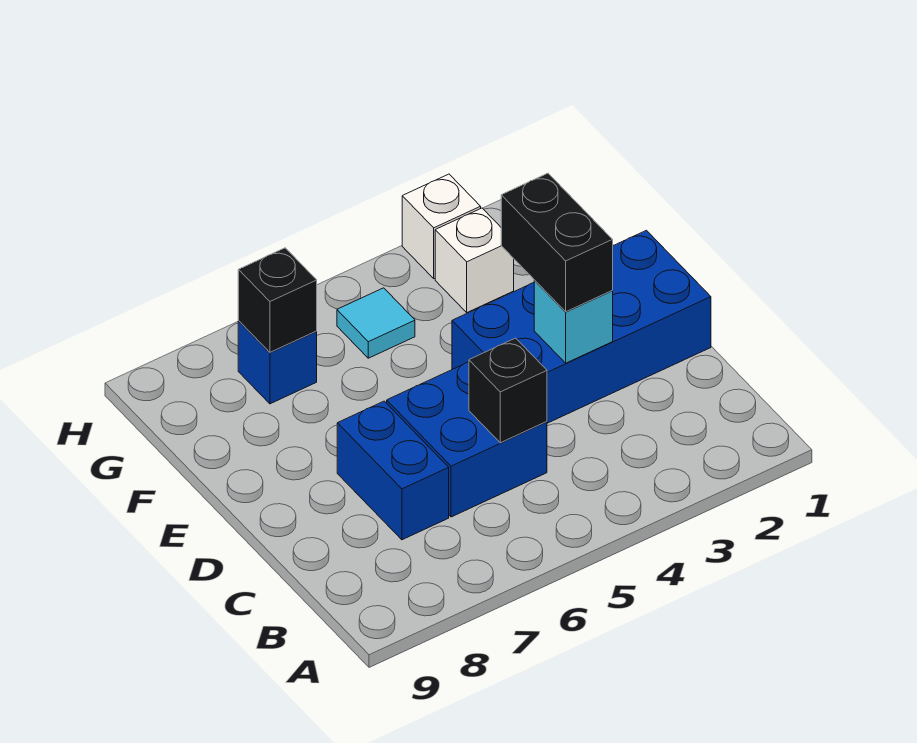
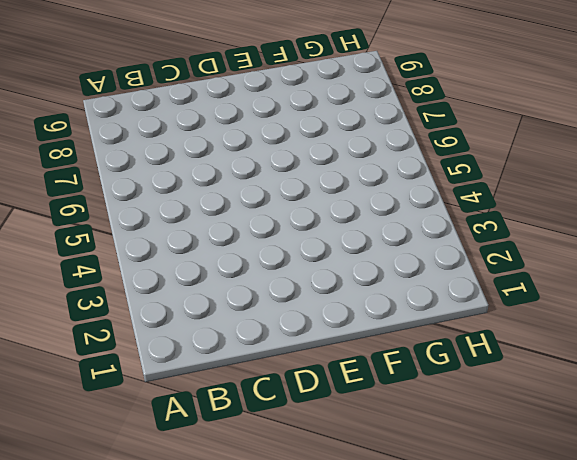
none -> blue 2x2 brick [387,362,547,517]
none -> blue 1x2 brick [337,401,449,540]

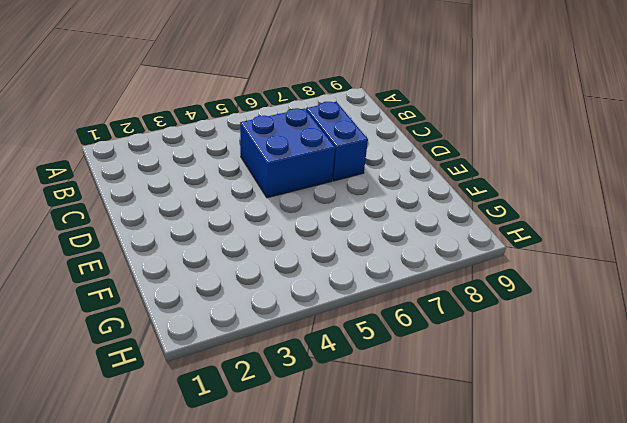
none -> blue 2x4 brick [452,230,711,423]
none -> white 1x1 brick [435,208,514,312]

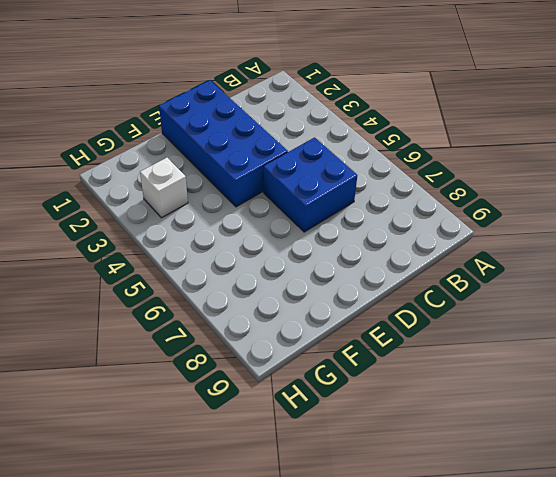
none -> blue 1x2 brick [337,401,449,540]
none -> cyan 1x1 tile [337,288,415,358]

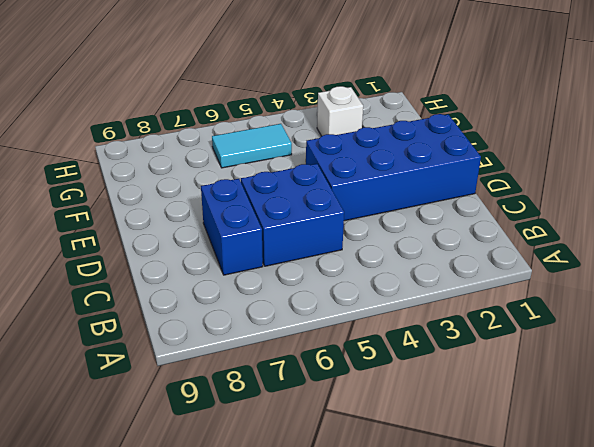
cyan 1x2 tile [212,124,292,168] -> cyan 1x1 tile [337,288,415,358]
none -> blue 1x1 brick [238,321,317,404]
none -> white 1x1 brick [402,174,481,279]

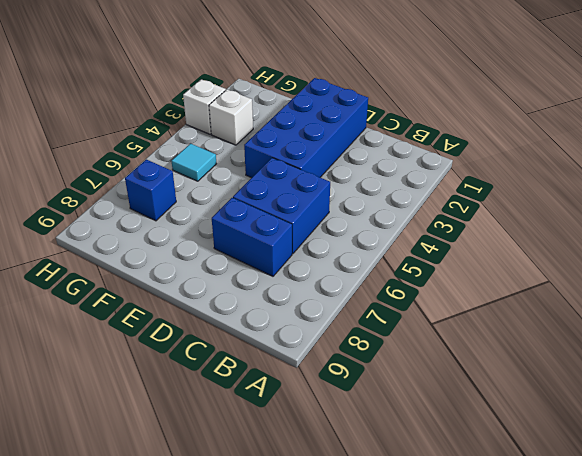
none -> black 1x1 brick [469,338,547,443]
none -> cyan 1x1 brick [534,280,613,363]

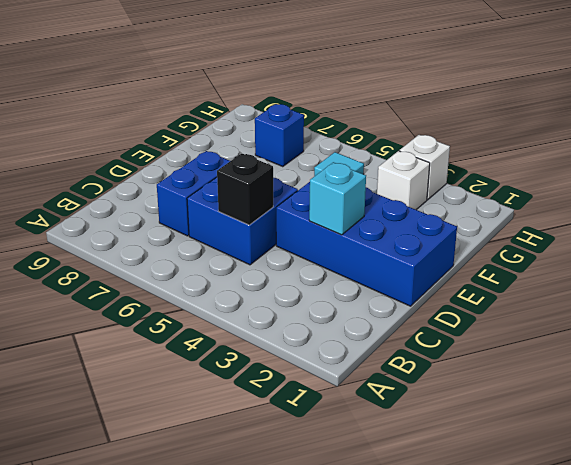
none -> black 1x1 brick [238,248,317,352]
none -> black 1x2 brick [501,173,613,312]

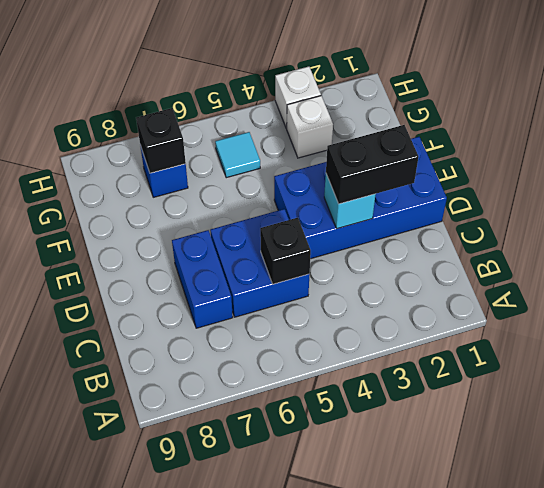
black 1x2 brick [326,125,419,204] -> black 1x2 brick turned to [501,173,613,312]

